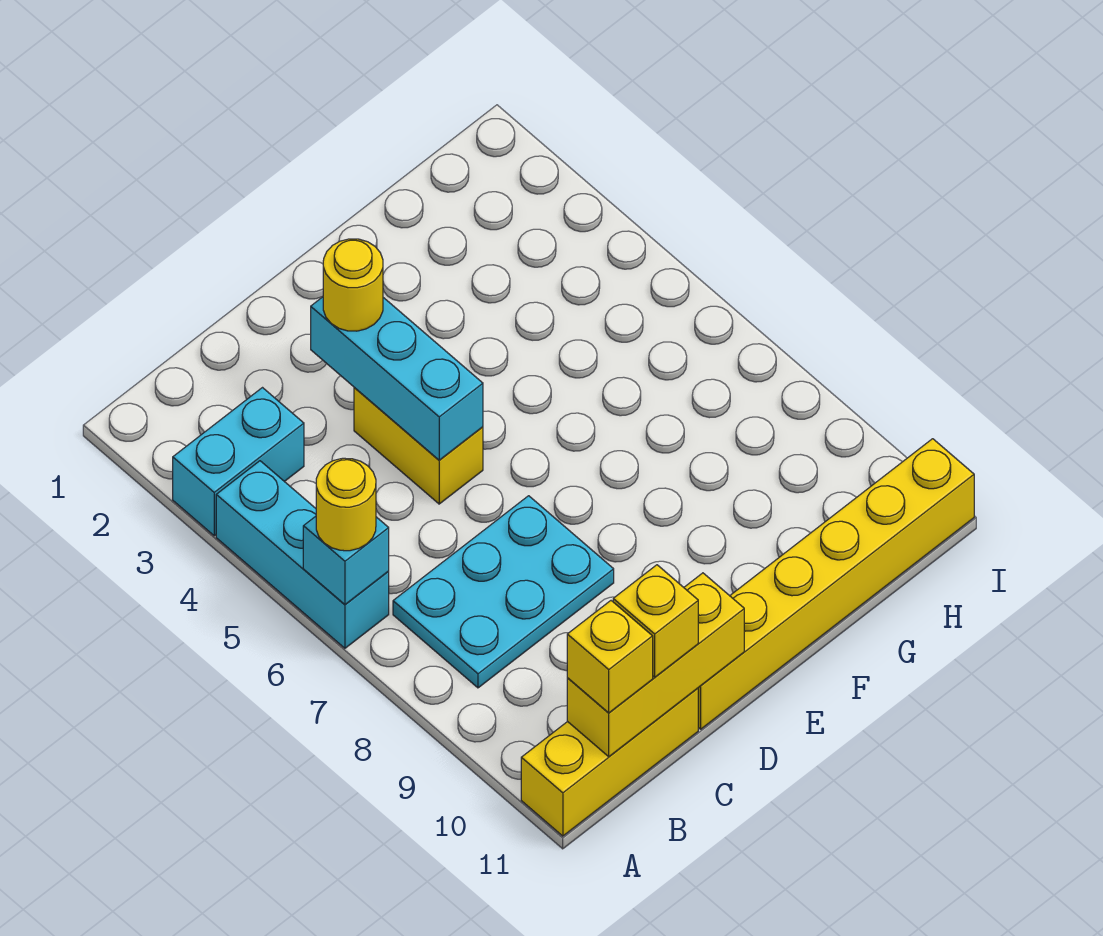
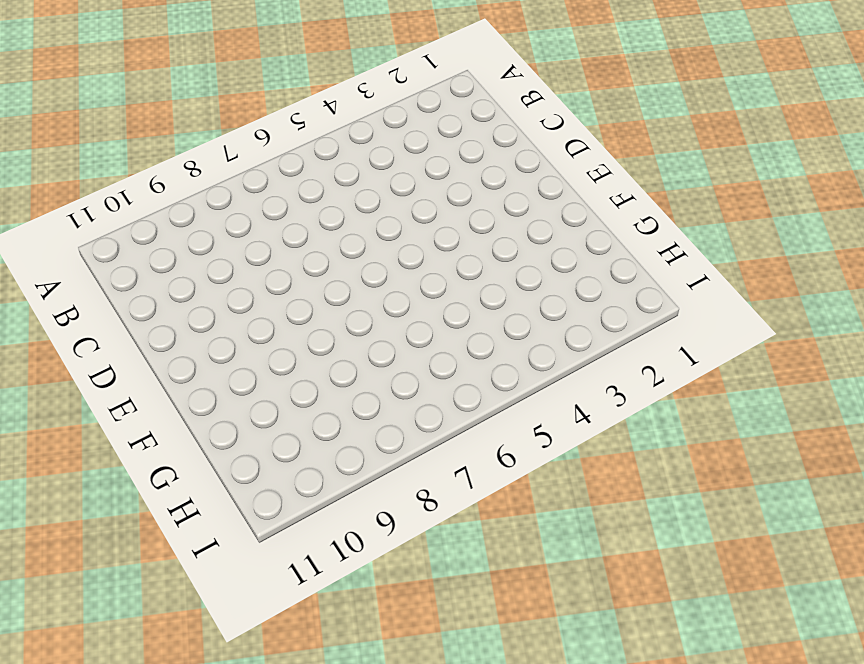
none -> cyan 1x2 brick [173,388,304,536]
none -> cyan 1x3 brick [216,461,389,648]
none -> yellow 1x3 brick [521,688,698,836]

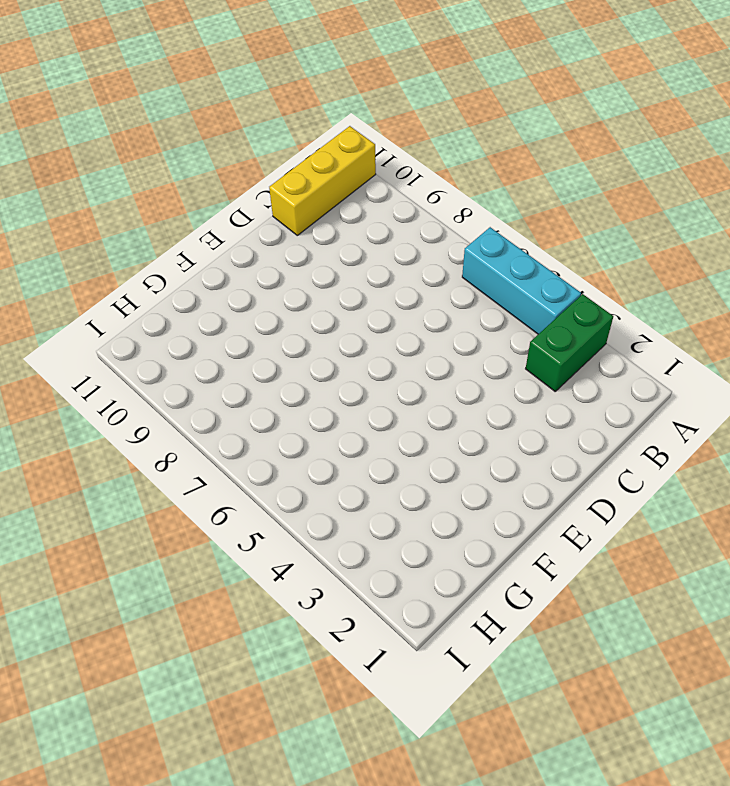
green 1x2 brick [526,294,613,391] -> cyan 1x2 brick [173,388,304,536]
none -> cyan 2x3 plate [393,496,614,688]
none -> yellow 1x2 brick [354,388,483,504]
none -> yellow 1x6 brick [698,439,974,729]

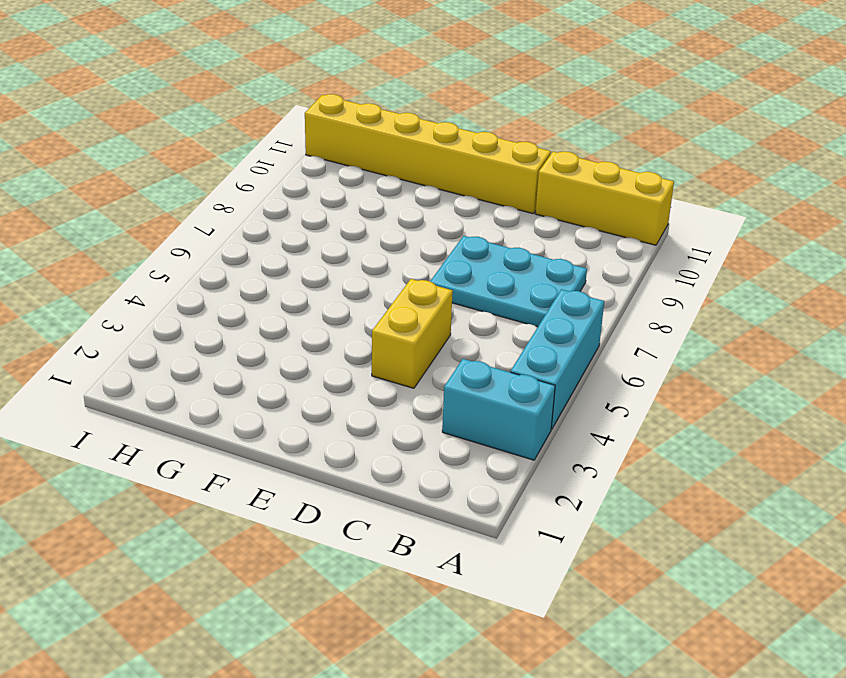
none -> cyan 1x1 brick [303,516,389,604]
none -> yellow 1x3 brick [567,573,744,757]
none -> cyan 1x3 brick [311,297,483,460]

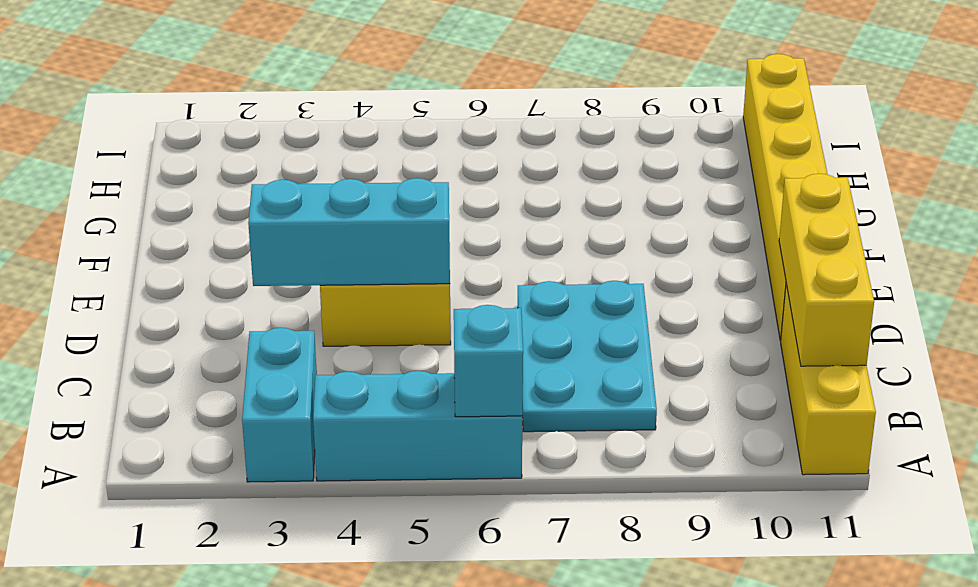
none -> yellow 1x1 round brick [316,458,376,551]
none -> yellow 1x1 brick [567,601,653,713]
none -> yellow 1x1 brick [613,565,698,677]

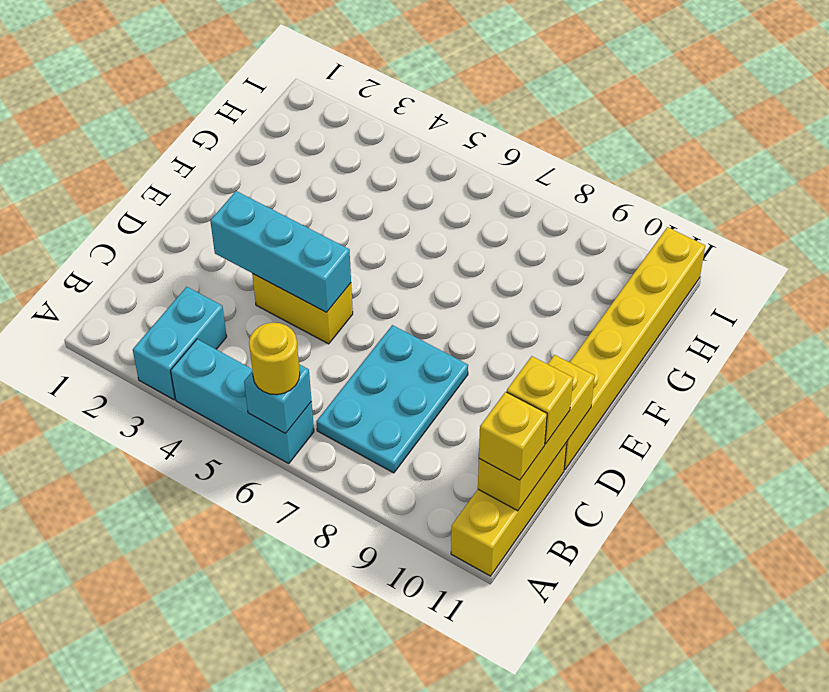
none -> yellow 1x1 round brick [323,239,383,331]

